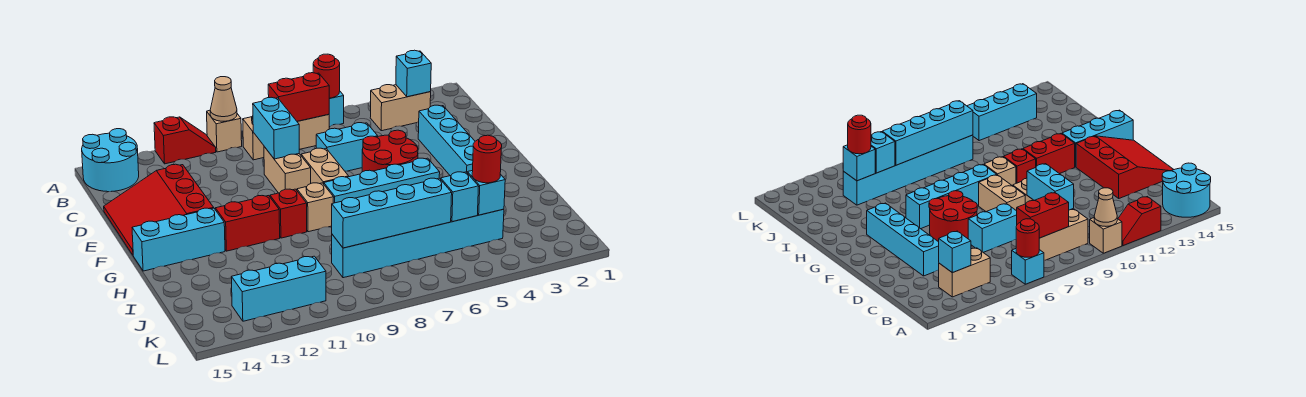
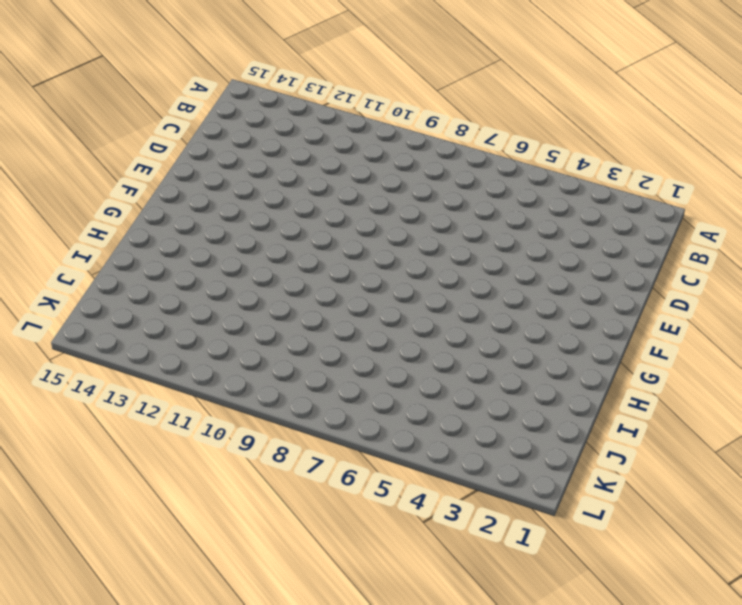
none -> cyan 1x1 brick [329,92,344,127]
none -> tan 1x1 brick [207,110,242,152]
none -> red 1x2 slope [154,117,216,164]

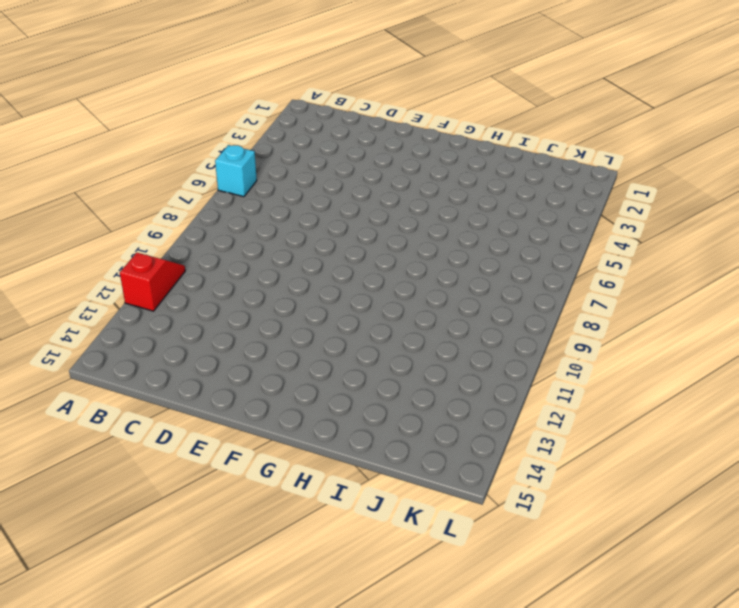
none -> tan 1x1 brick [207,110,242,152]
none -> cyan 2x2 round brick [82,129,139,192]
none -> tan 1x2 brick [370,85,431,131]

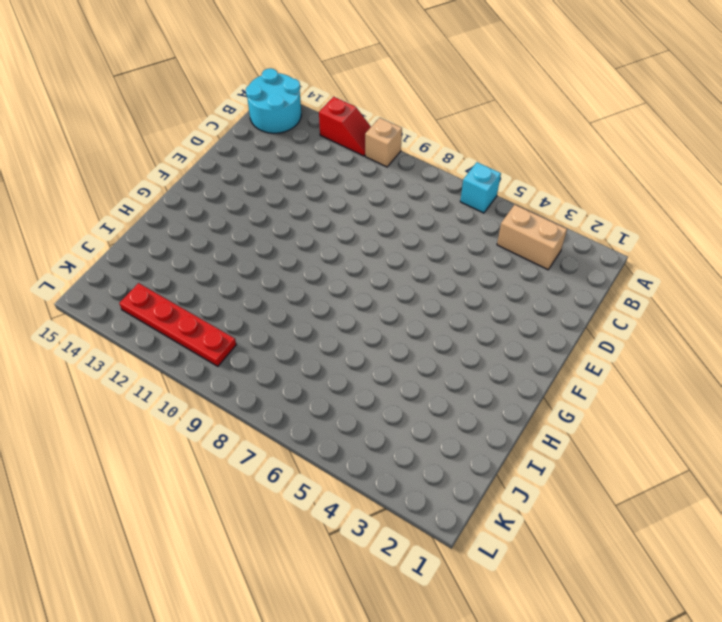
red 1x4 plate [119,283,236,366] -> cyan 1x3 brick [231,256,326,321]
none -> tan 1x3 brick [243,114,329,160]
none -> cyan 1x4 brick [418,105,475,176]
none -> cyan 1x2 brick [316,123,378,171]

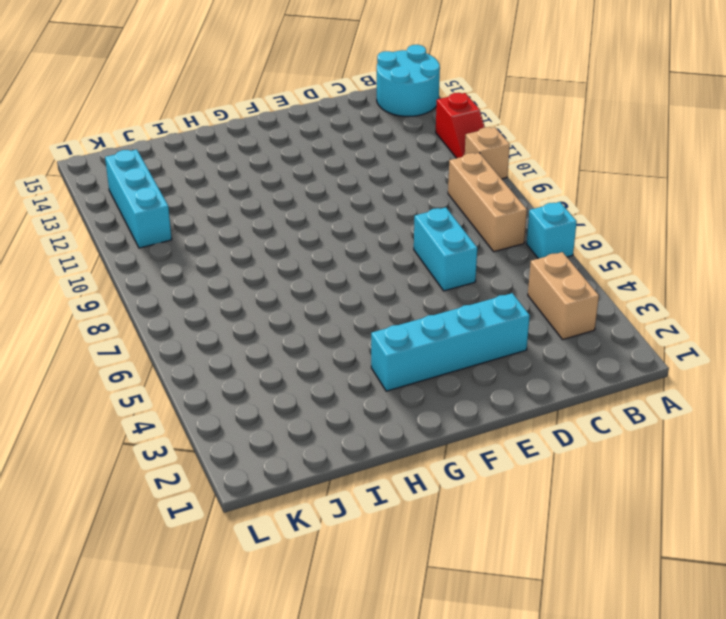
none -> tan 1x2 brick [264,147,311,193]
none -> red 3x3 slope [104,164,213,255]
none -> red 2x2 round brick [362,130,418,172]

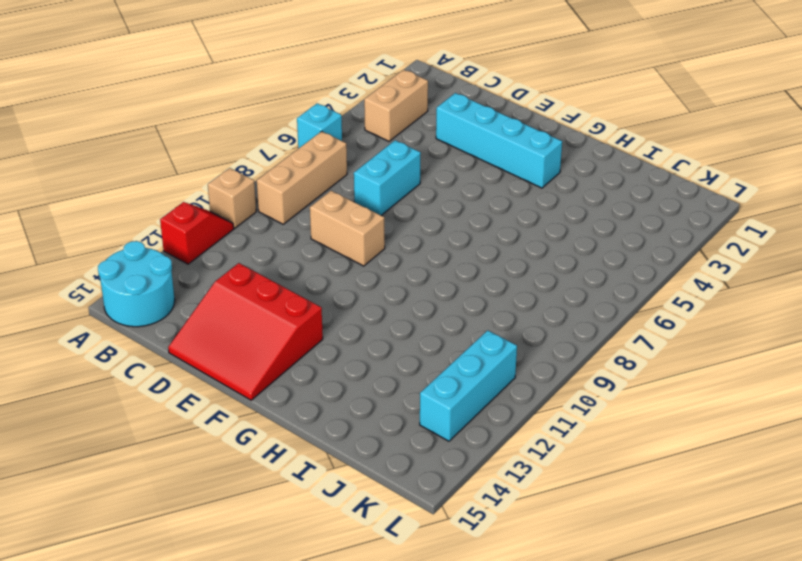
none -> red 2x2 round brick [362,130,418,172]
none -> tan 1x2 brick [301,148,349,184]
none -> cyan 1x4 brick [324,158,440,203]

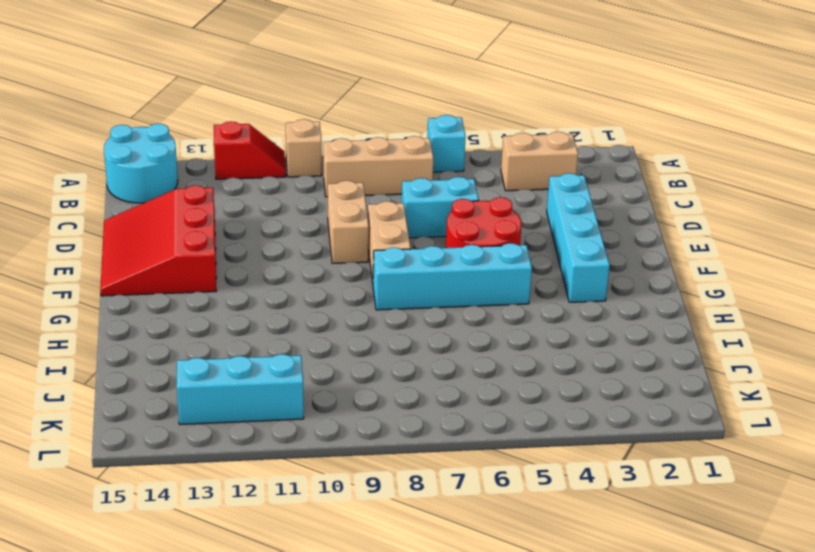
none -> tan 1x1 brick [297,183,334,232]
none -> red 1x1 brick [270,189,307,238]
none -> red 1x2 brick [215,196,280,251]

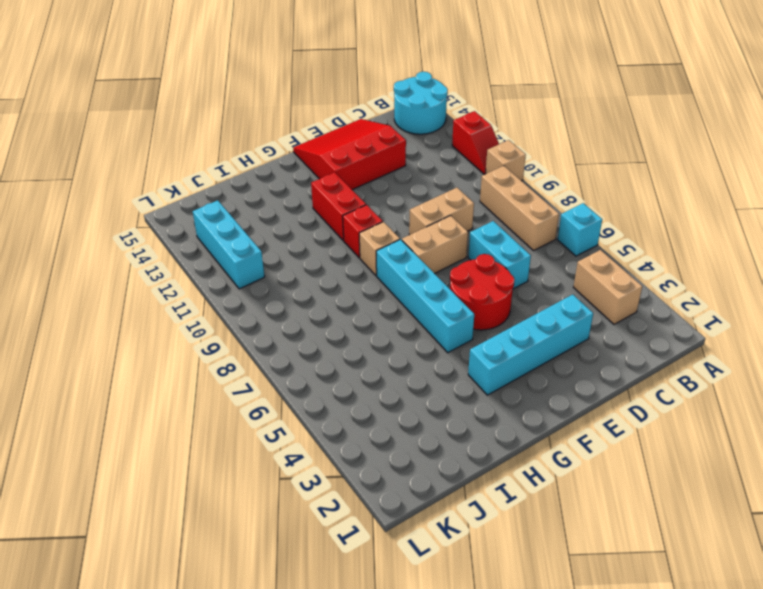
none -> cyan 1x3 brick [132,208,225,271]
none -> cyan 1x6 brick [332,209,504,278]
none -> red 1x1 round brick [313,54,340,98]

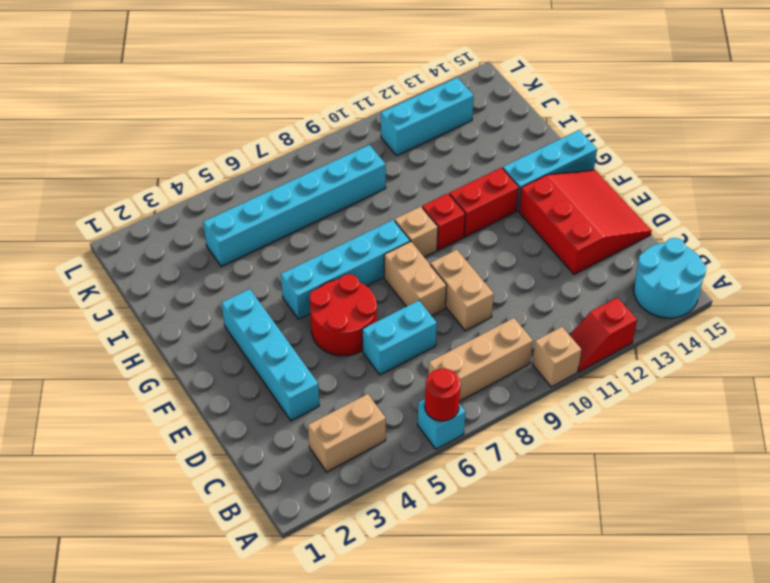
none -> tan 1x1 cone [210,77,237,121]
none -> cyan 1x1 brick [396,50,431,97]
none -> red 1x2 brick [268,73,330,121]

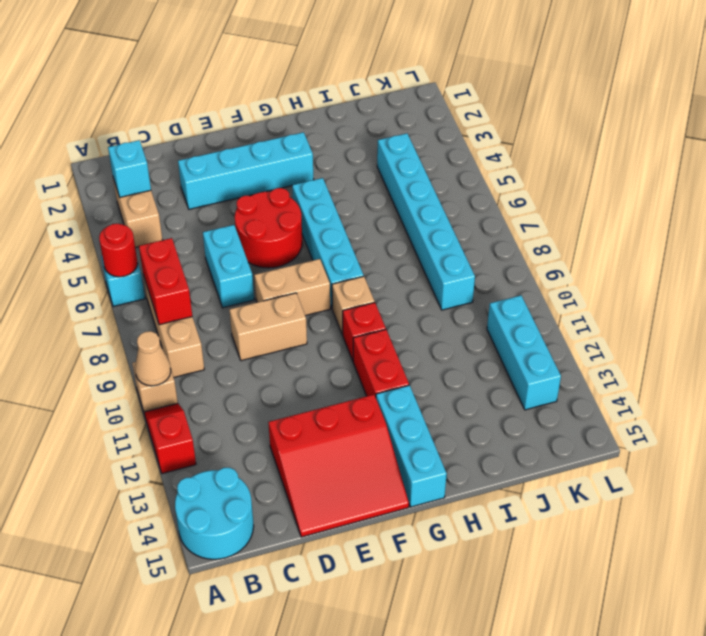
none -> cyan 1x2 brick [253,97,300,159]
none -> cyan 1x1 brick [467,170,505,215]
none -> cyan 1x1 brick [441,172,479,222]

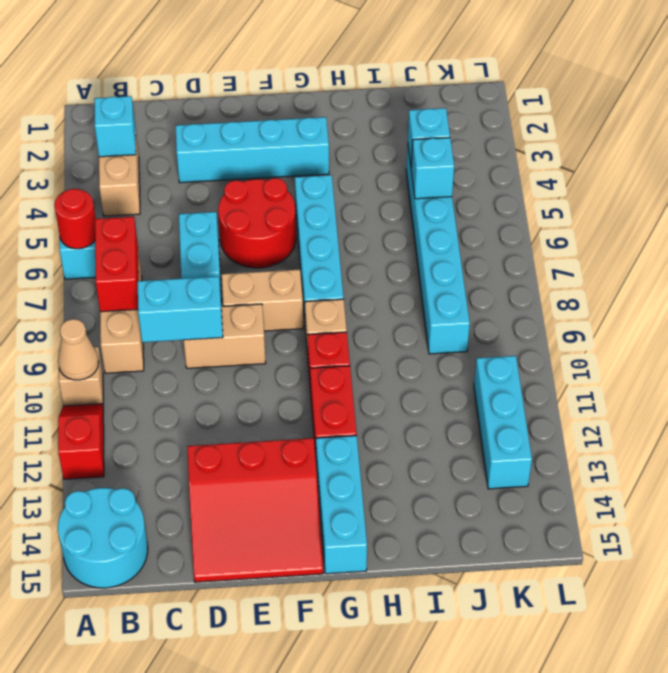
none -> cyan 1x4 brick [332,178,452,248]
none -> red 1x1 round brick [472,135,502,183]

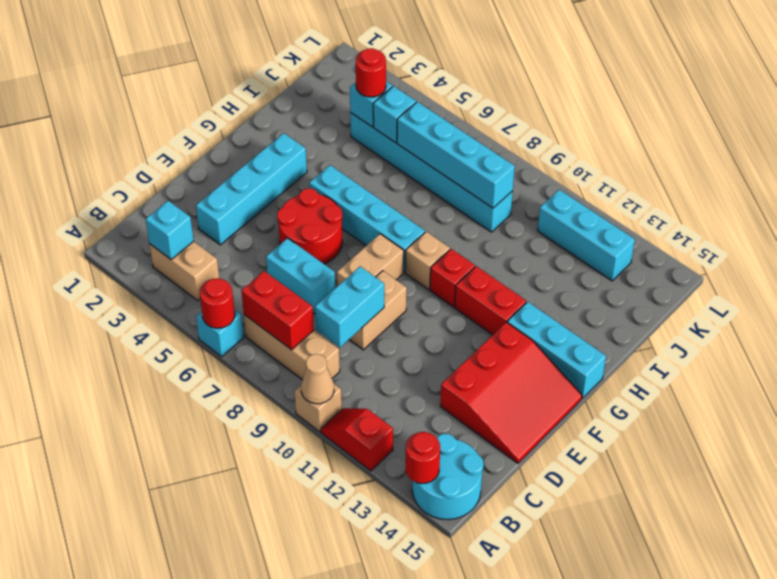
red 1x1 round brick [406,432,440,484] -> none

